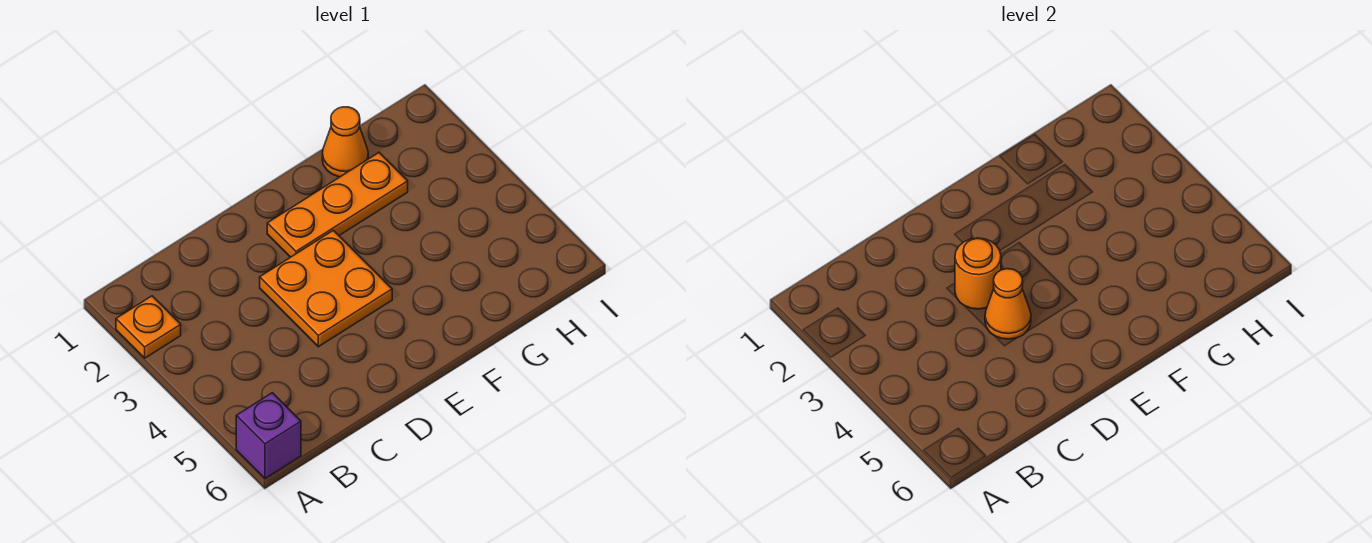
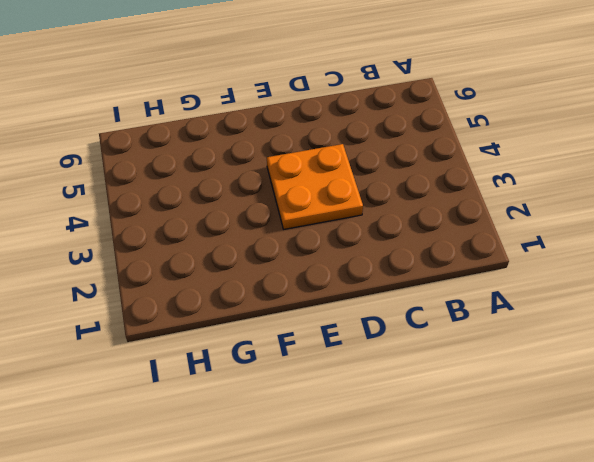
none -> orange 1x1 plate [116,296,181,358]
none -> purple 1x1 brick [236,393,301,479]

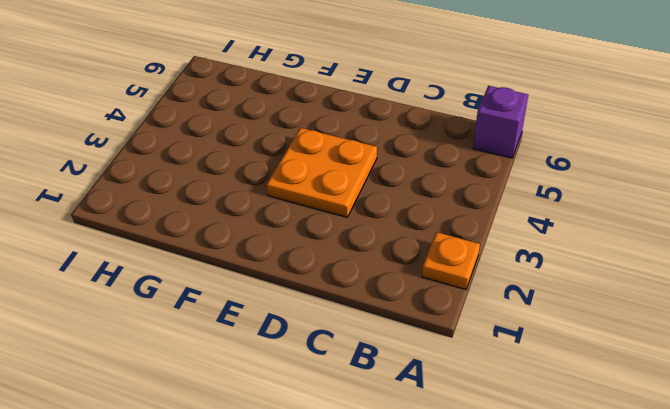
none -> orange 1x3 plate [267,153,408,257]
none -> orange 1x1 cone [322,107,368,177]

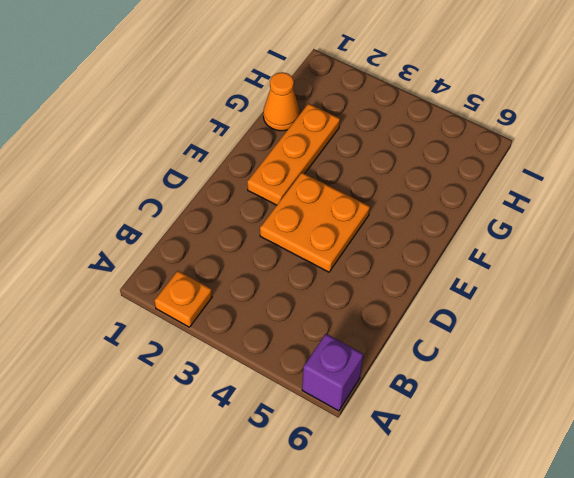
none -> orange 1x1 round brick [955,238,1001,309]
none -> orange 1x1 cone [985,269,1031,339]

